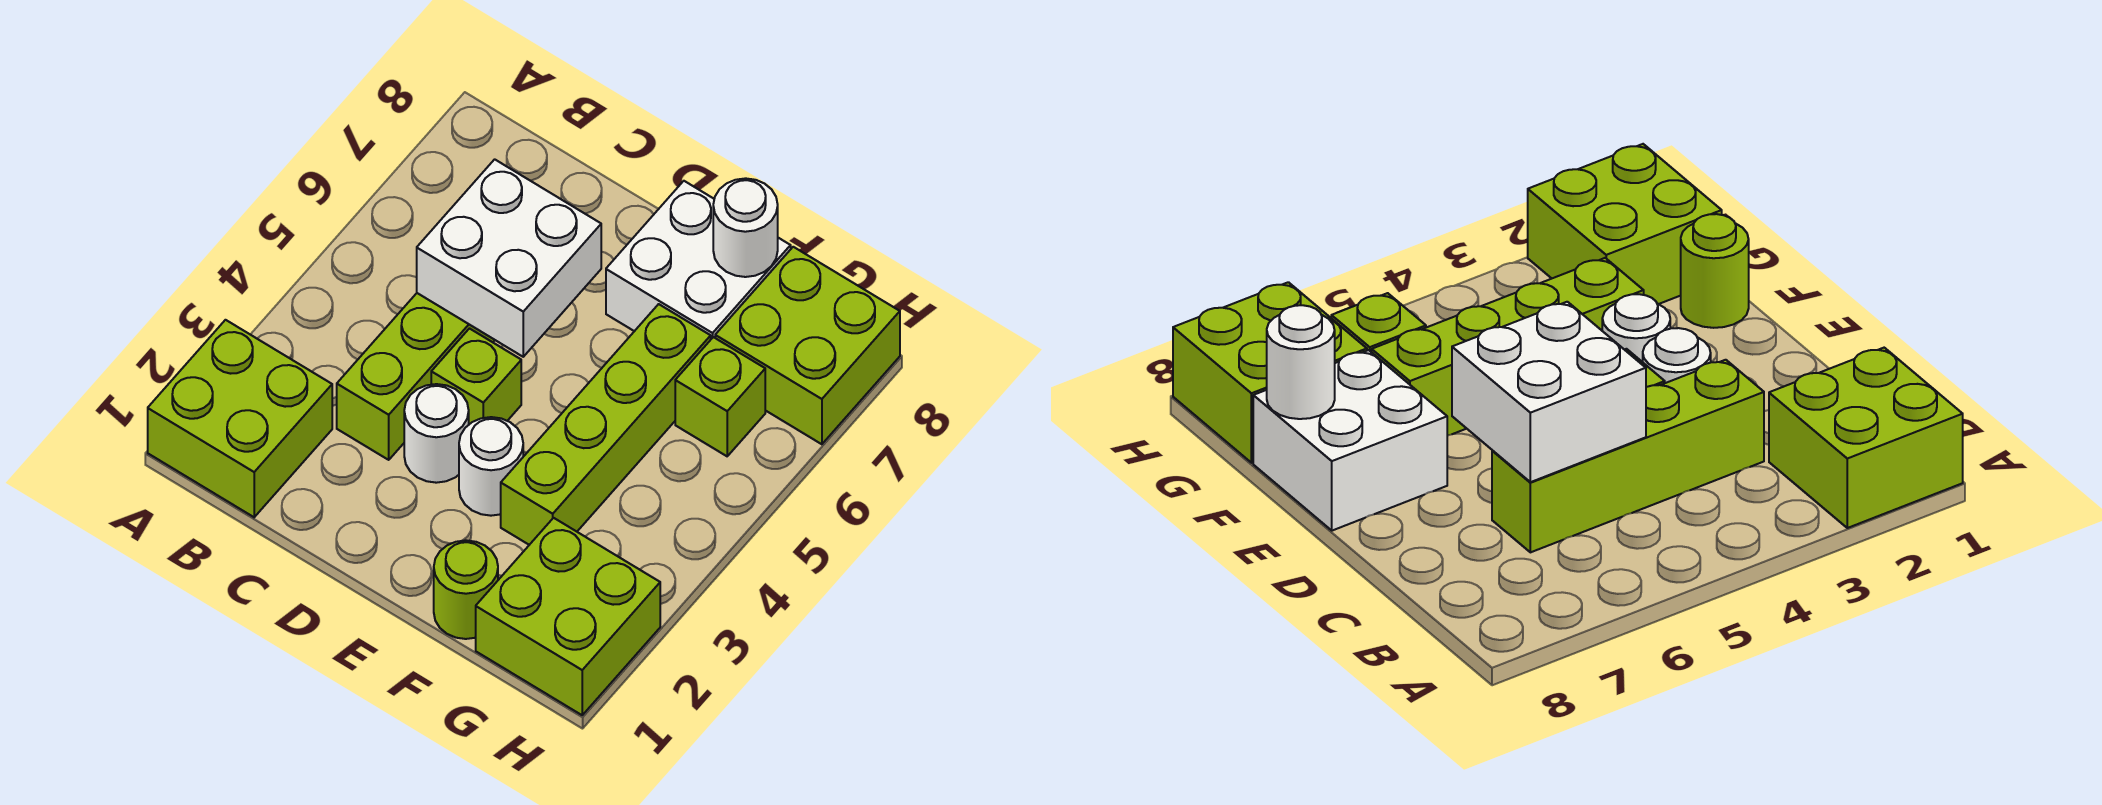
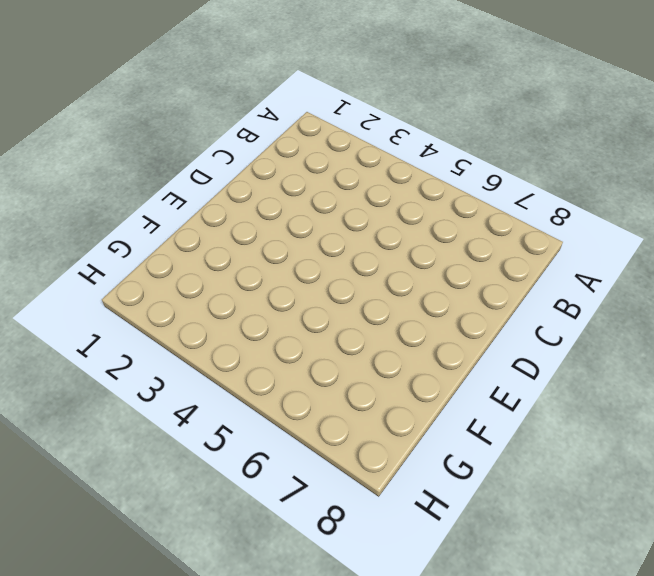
none -> lime 2x2 brick [148,320,332,517]
none -> lime 1x4 brick [337,293,495,460]
none -> white 1x1 round brick [404,384,469,483]

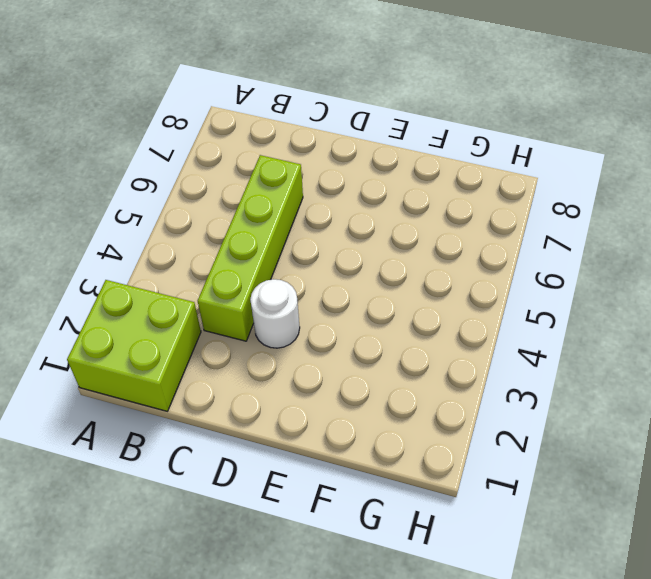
none -> lime 1x1 brick [431,329,521,424]
none -> white 1x1 round brick [459,417,523,516]
none -> white 2x2 brick [606,181,791,339]

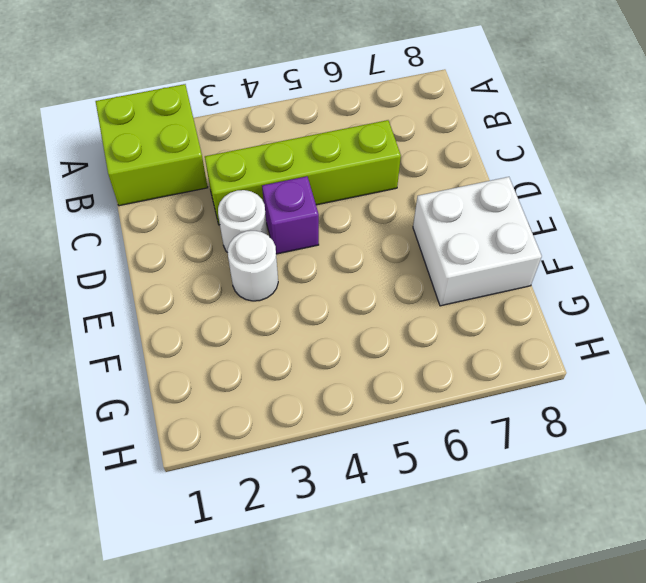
purple 1x1 brick [262,176,319,254] -> lime 1x1 brick [431,329,521,424]
none -> lime 1x1 round brick [434,540,498,639]
none -> lime 1x4 brick [501,304,711,545]
none -> lime 2x2 brick [476,518,660,715]

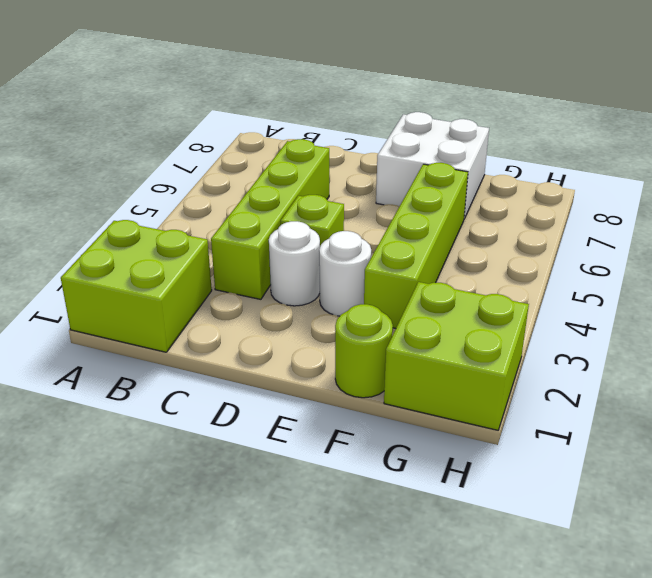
none -> lime 1x1 brick [675,337,765,456]
none -> lime 2x2 brick [715,247,900,444]
none -> white 2x2 brick [417,159,601,357]

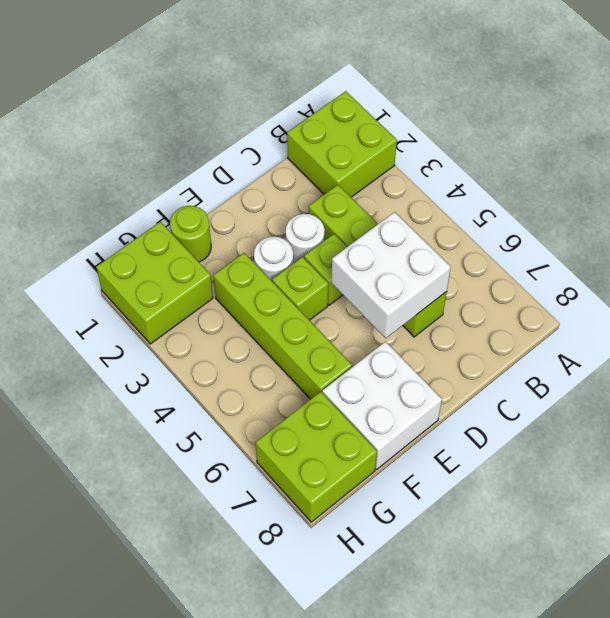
lime 1x1 brick [272,257,328,320] -> lime 1x1 brick moved to [675,337,765,456]
none -> white 1x1 round brick [713,178,778,277]

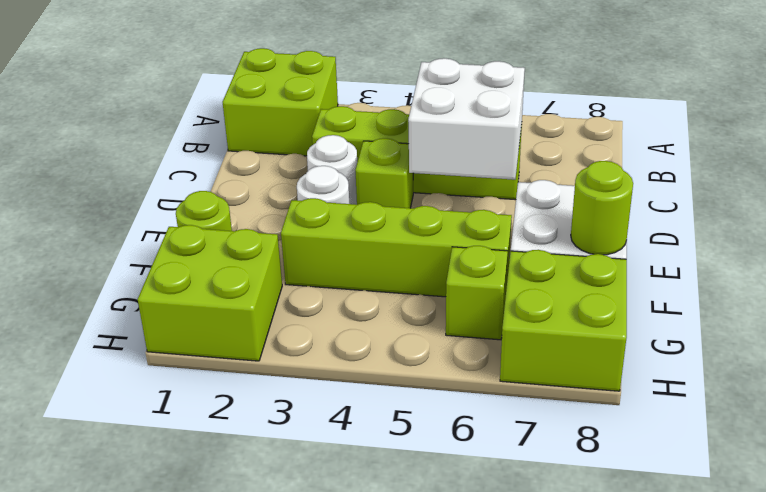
lime 1x1 round brick [571,161,633,255] -> white 1x1 round brick [713,178,778,277]

